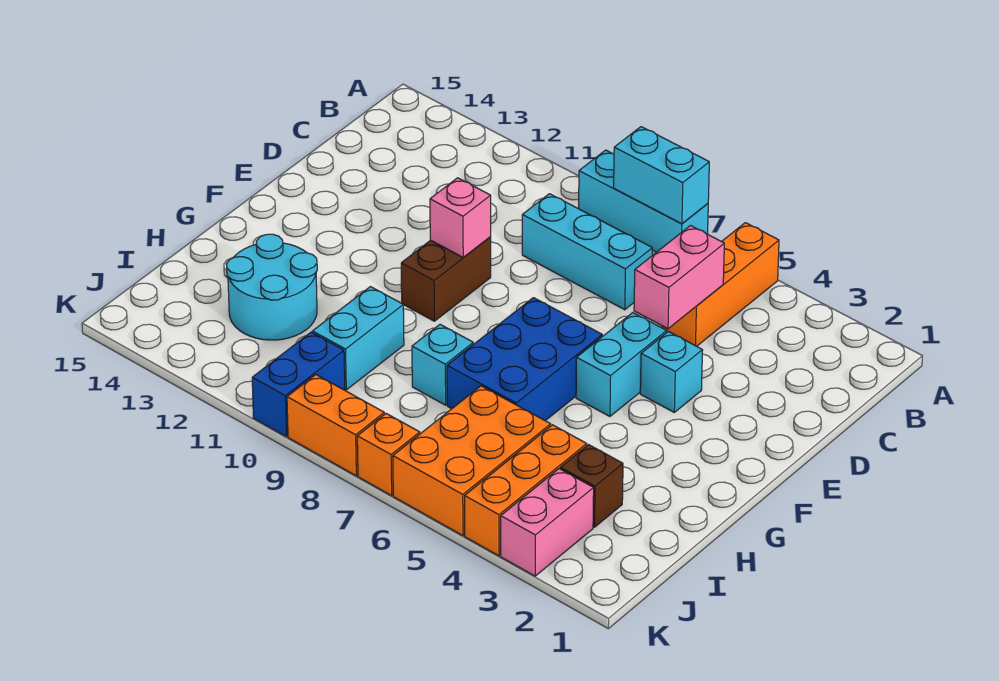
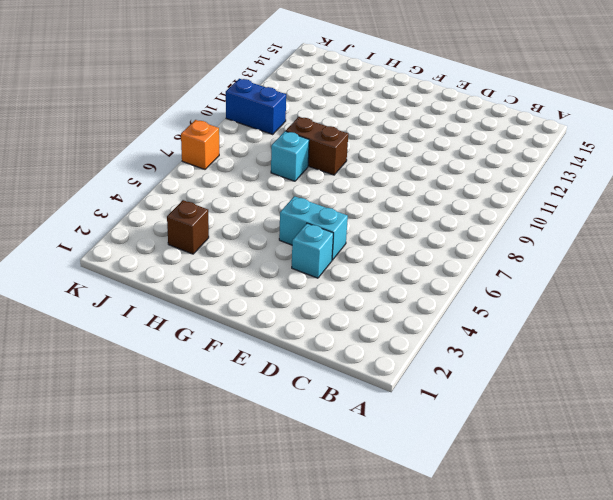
brown 1x2 brick [286,117,348,175] -> brown 1x2 brick moved to [401,237,491,321]
none -> orange 1x3 brick [662,223,779,346]
none -> cyan 1x3 brick [579,150,708,252]
none -> cyan 1x3 brick [522,194,652,310]

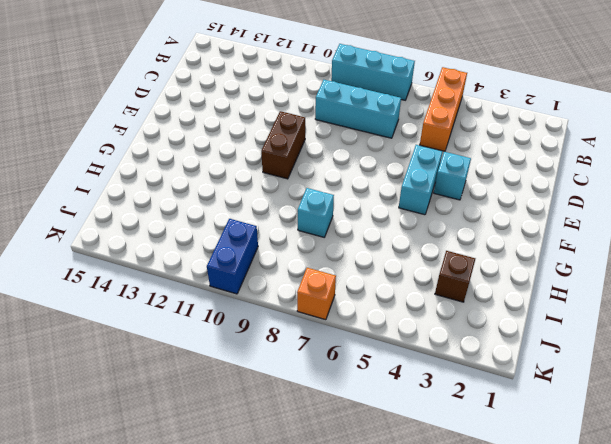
none -> blue 2x3 brick [447,298,602,421]
none -> cyan 1x2 brick [312,287,404,390]
none -> cyan 2x2 round brick [227,234,317,340]

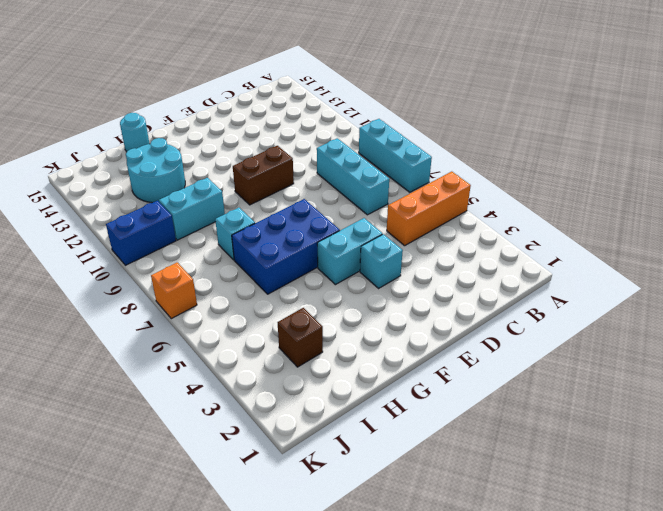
cyan 1x1 round brick [120,113,149,152] -> none
none -> orange 1x3 brick [465,425,587,556]
none -> orange 2x3 brick [393,386,551,536]
none -> pink 1x2 brick [501,469,594,576]

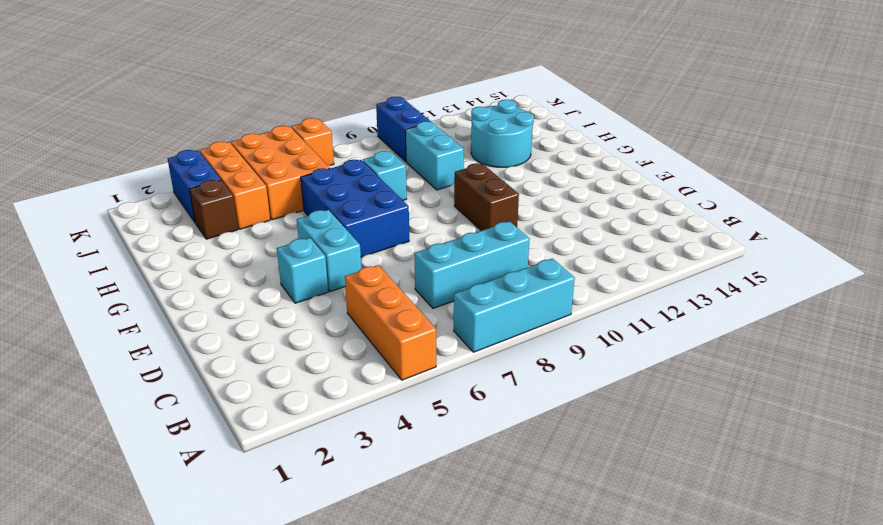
blue 1x2 brick [168,150,221,222] -> pink 1x2 brick [501,469,594,576]
none -> orange 1x2 brick [287,375,384,476]
none -> cyan 1x2 brick [614,127,709,224]
none -> pink 1x2 brick [634,226,724,329]

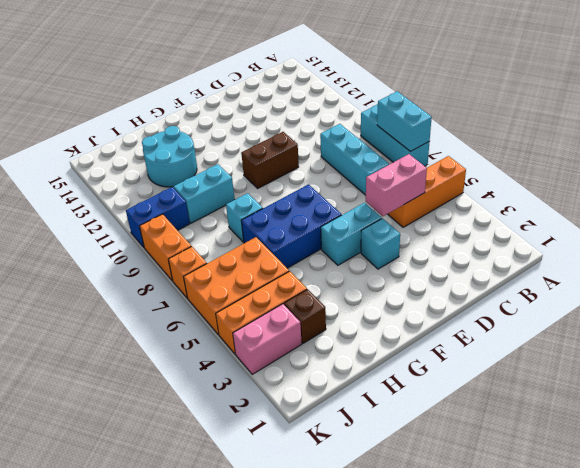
none -> pink 1x1 brick [430,178,491,257]

